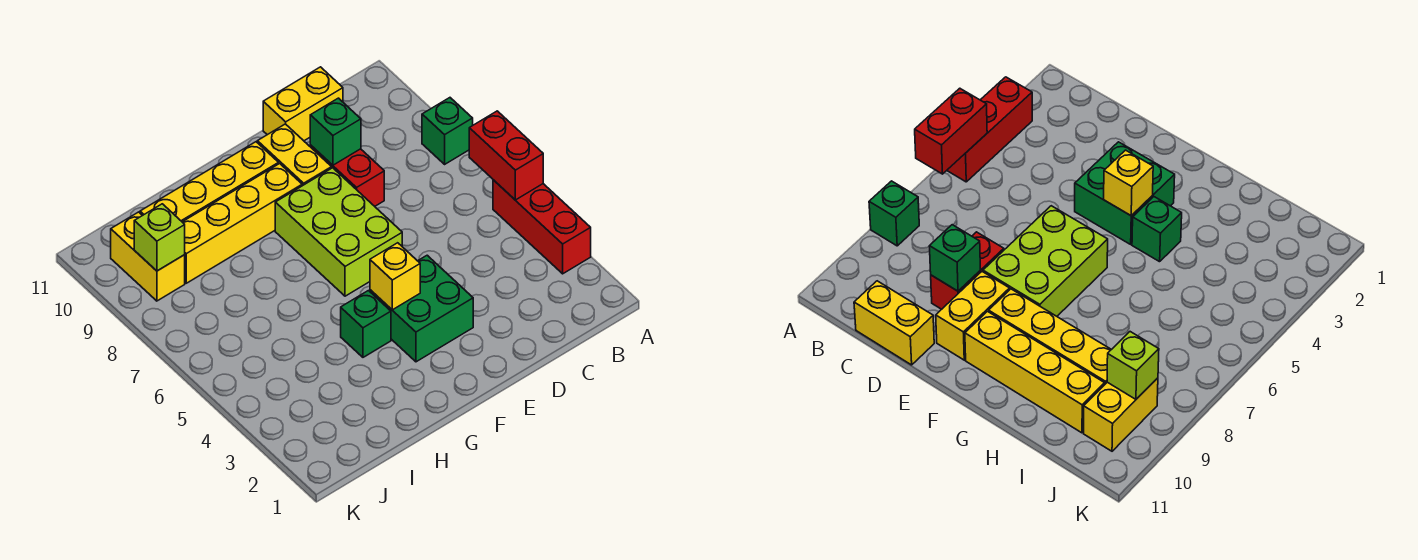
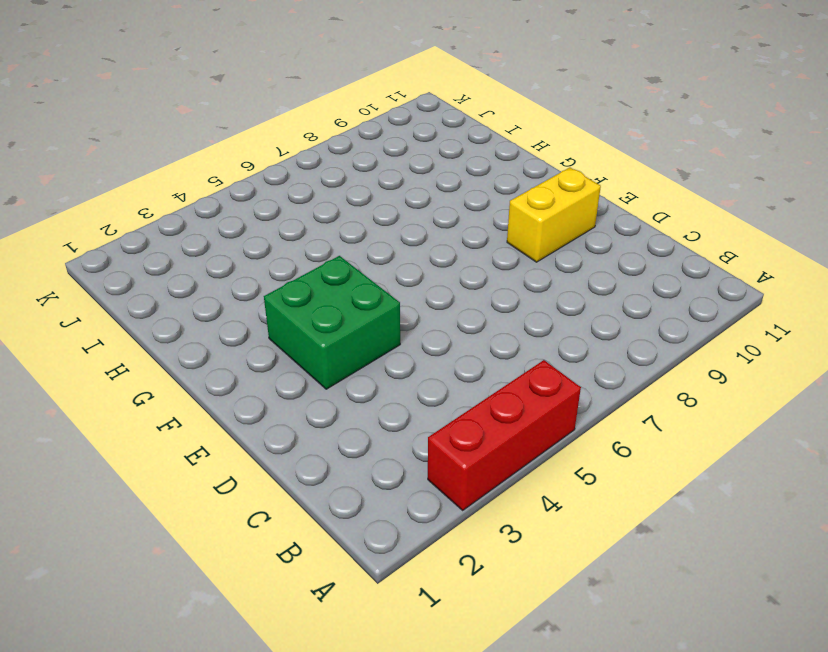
none -> green 1x1 brick [422,98,473,164]
none -> yellow 1x2 brick [263,67,343,141]
none -> red 1x2 brick [310,145,384,206]

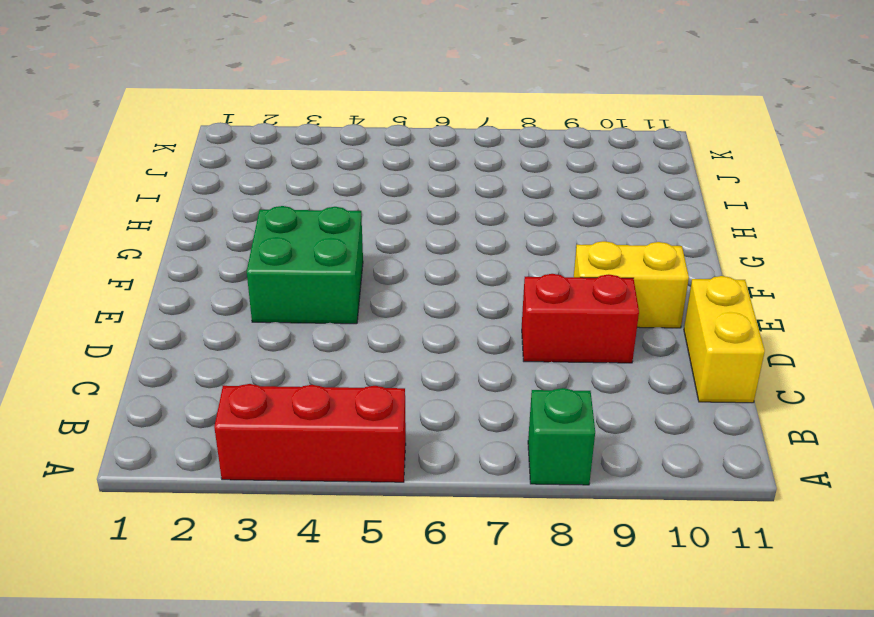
none -> lime 2x3 brick [275,168,402,296]
none -> yellow 1x4 brick [183,164,302,283]
none -> yellow 1x4 brick [140,142,279,222]

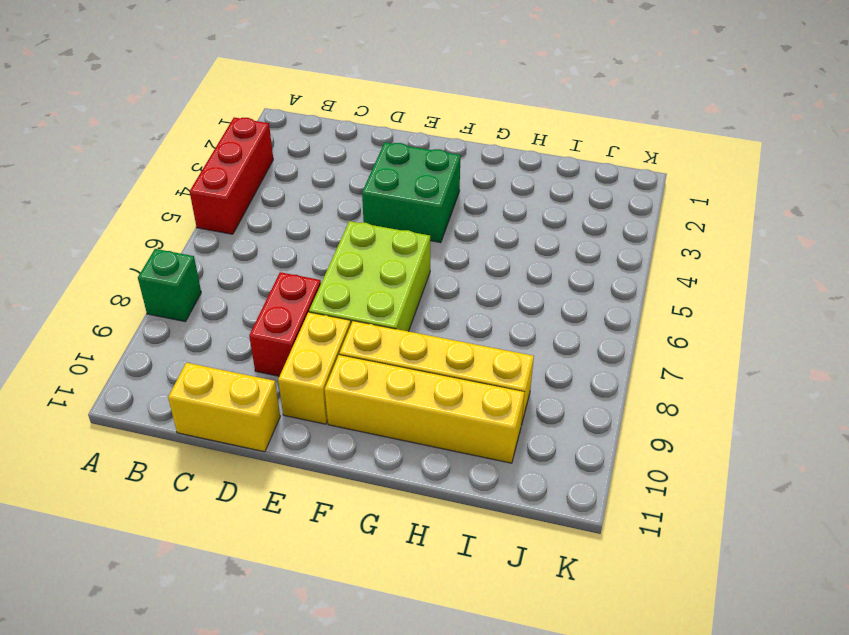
none -> green 1x1 brick [341,291,391,357]
none -> yellow 1x2 brick [111,212,185,301]
none -> red 1x2 brick [469,111,543,200]

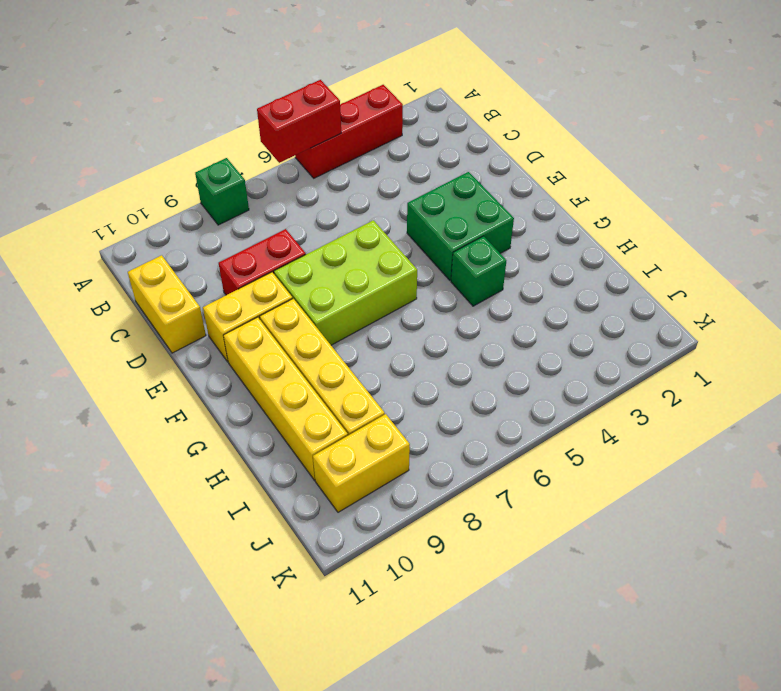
none -> green 1x1 brick [310,98,361,165]
none -> yellow 1x1 brick [370,243,420,310]
none -> lime 1x1 brick [134,204,185,271]

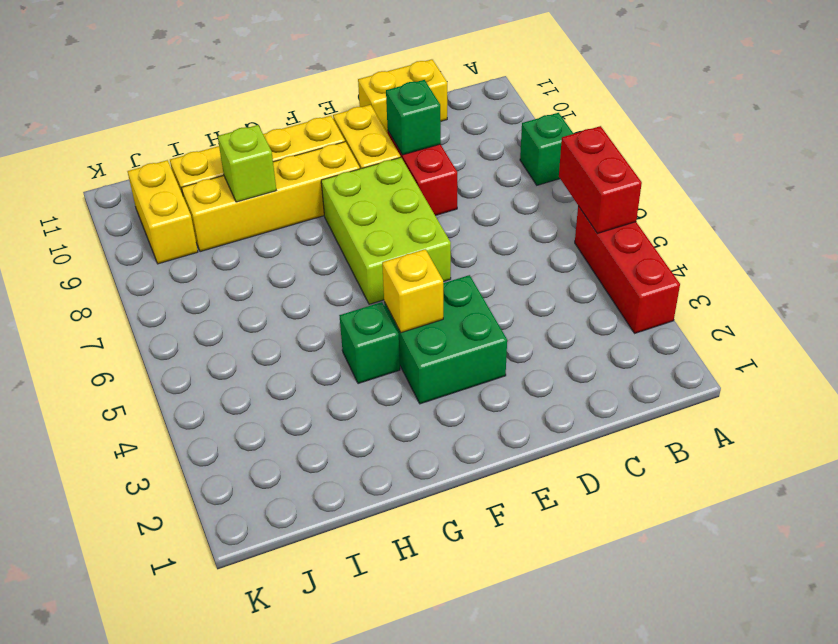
lime 1x1 brick [218,125,276,202] -> lime 1x1 brick moved to [134,204,185,271]

